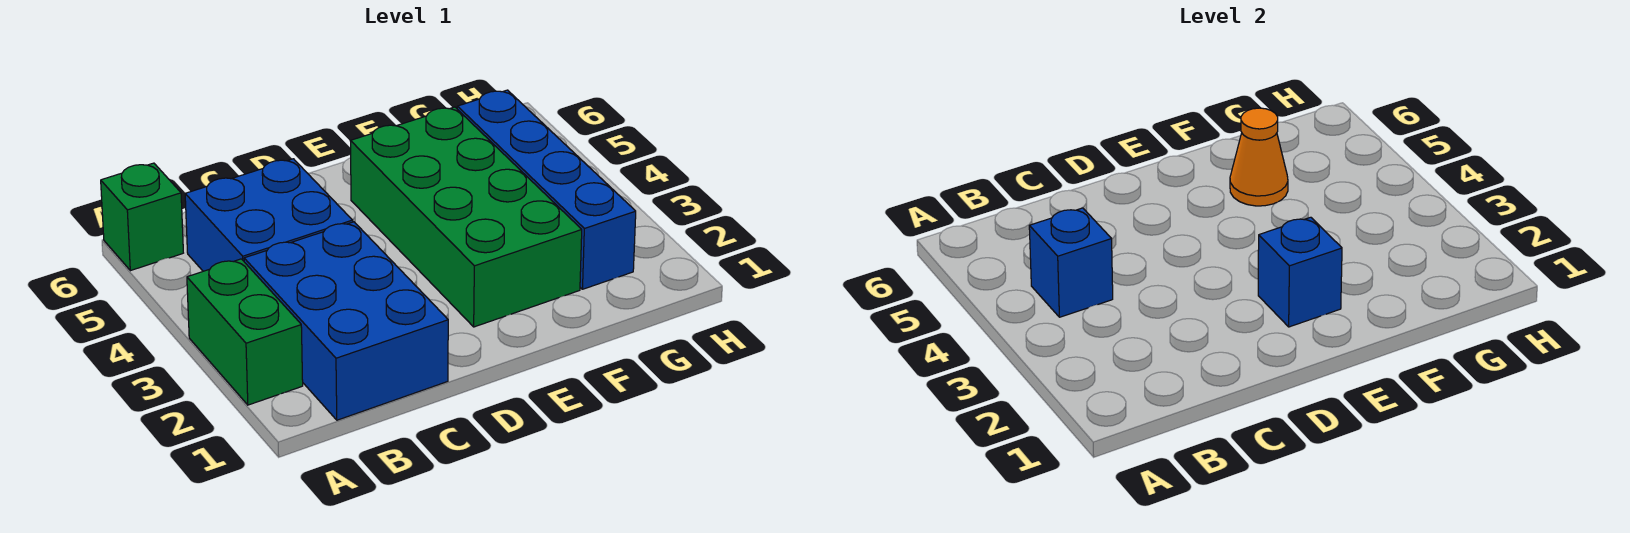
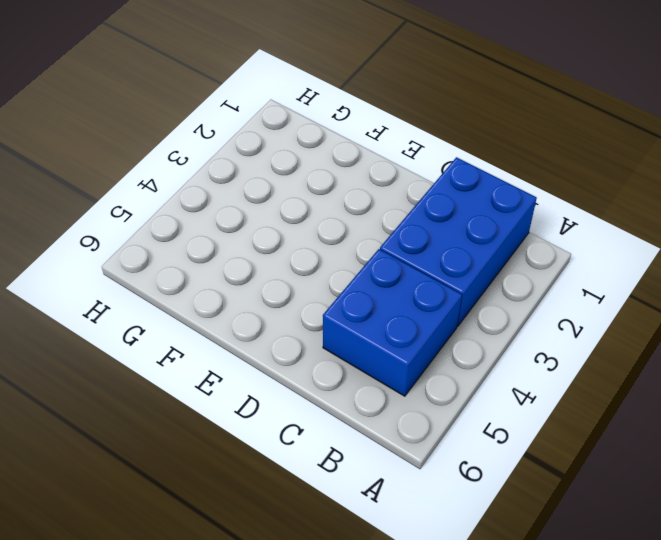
none -> green 1x2 brick [187,259,303,405]
none -> green 1x1 brick [101,163,183,271]

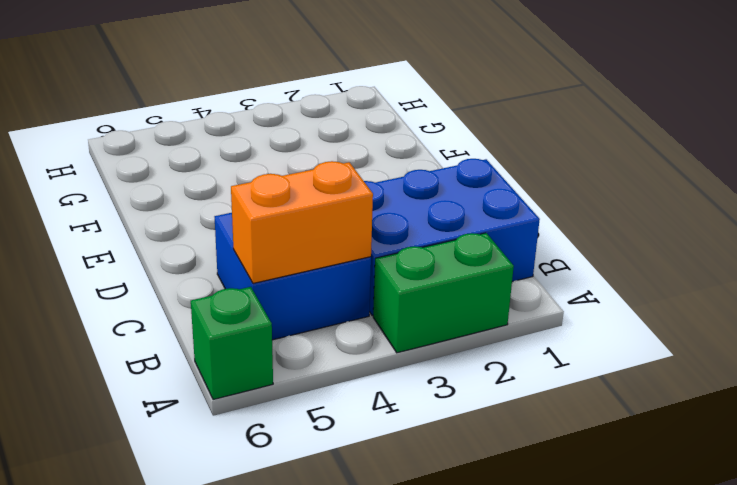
orange 1x2 brick [231,161,373,283] -> blue 1x1 brick [1029,208,1113,317]
none -> green 2x4 brick [351,107,582,327]
none -> blue 1x4 brick [457,90,636,289]

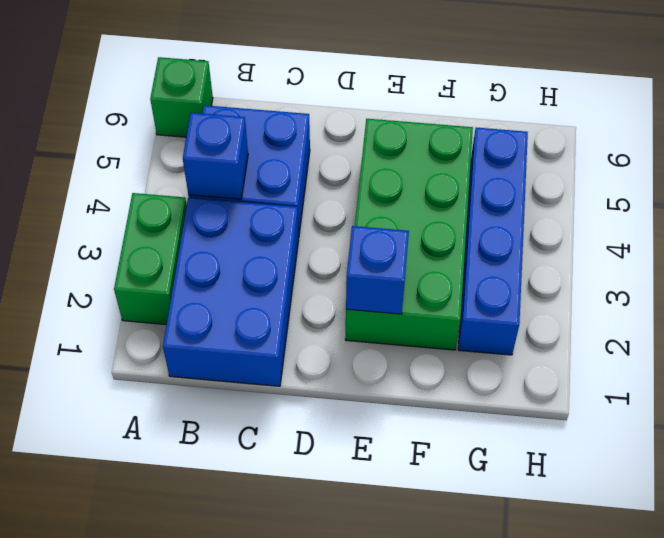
none -> orange 1x1 cone [1230,108,1288,206]

